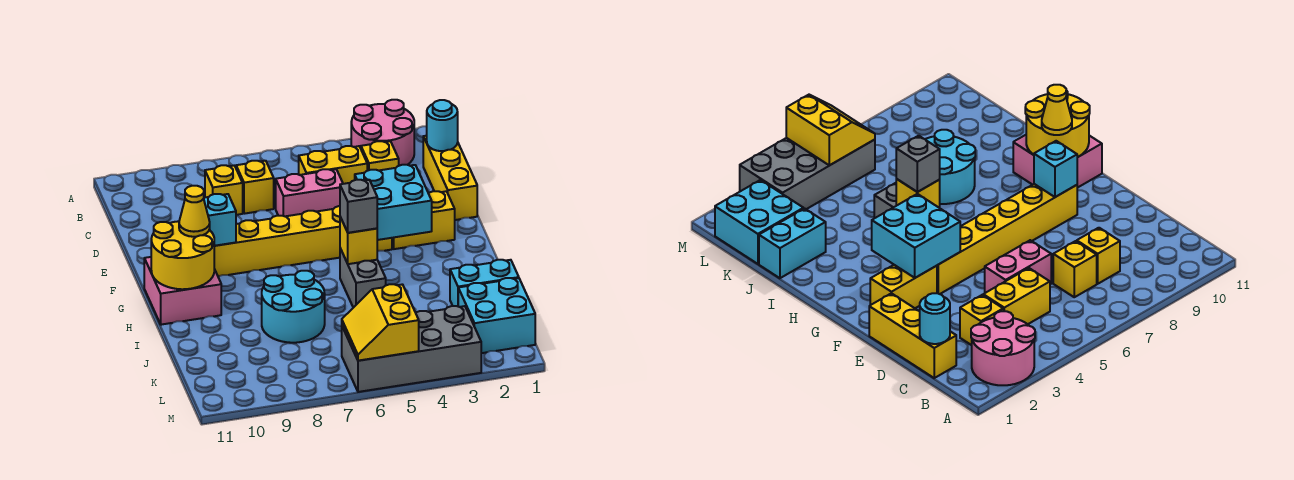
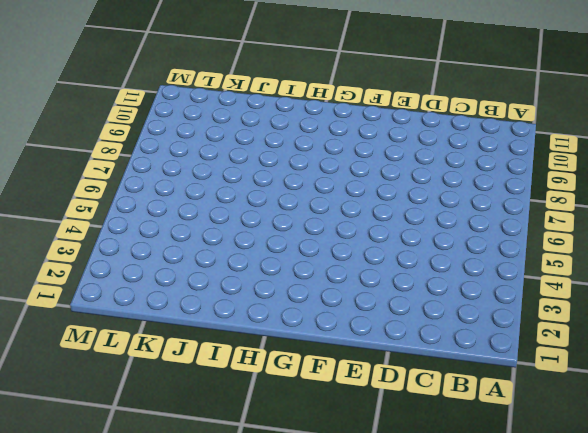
none -> pink 2x2 round brick [351,100,414,166]
none -> yellow 1x3 brick [423,136,477,220]
none -> yellow 1x1 brick [361,141,399,171]

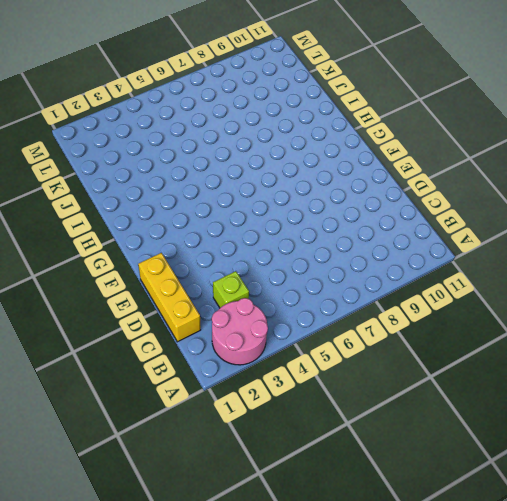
lime 1x1 brick [213,271,249,308] -> yellow 1x1 brick [361,141,399,171]
none -> yellow 1x2 brick [299,146,367,184]
none -> yellow 1x1 brick [236,161,274,214]
none -> yellow 1x1 brick [205,165,243,215]

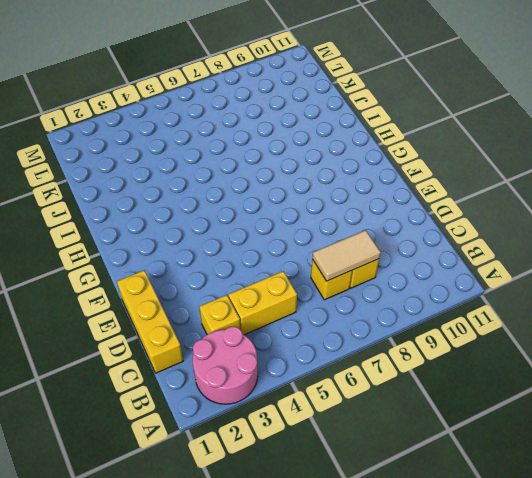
tan 1x2 tile [313,230,381,281] -> none
none -> pink 1x2 brick [276,169,343,216]
none -> yellow 1x2 brick [392,191,455,249]
none -> yellow 1x6 brick [214,206,392,277]

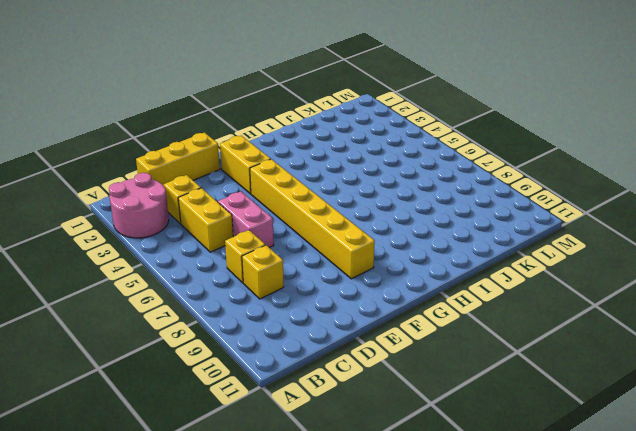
none -> pink 2x2 brick [144,257,221,325]
none -> grey 1x2 brick [340,248,386,308]
none -> cyan 2x2 round brick [262,271,325,343]

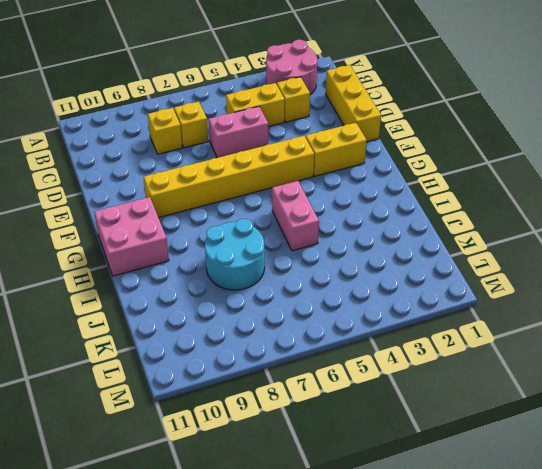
pink 1x2 brick [272,181,319,251] -> grey 1x2 brick [340,248,386,308]
none -> cyan 1x2 brick [450,260,519,306]
none -> cyan 2x2 brick [458,278,535,353]
none -> grey 2x4 brick [342,306,481,392]

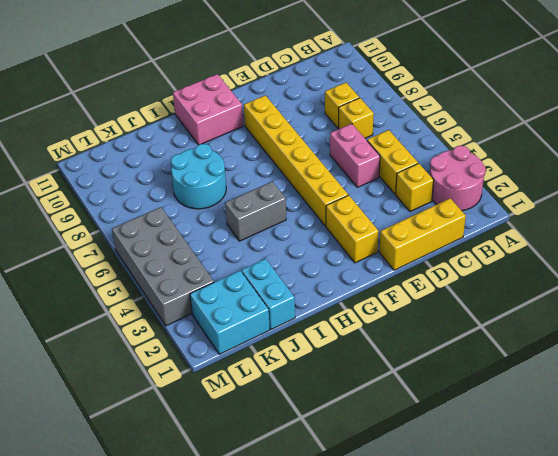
none -> cyan 1x1 round brick [427,100,458,151]
none -> cyan 2x2 brick [355,165,432,240]
none -> cyan 1x1 brick [204,194,236,246]

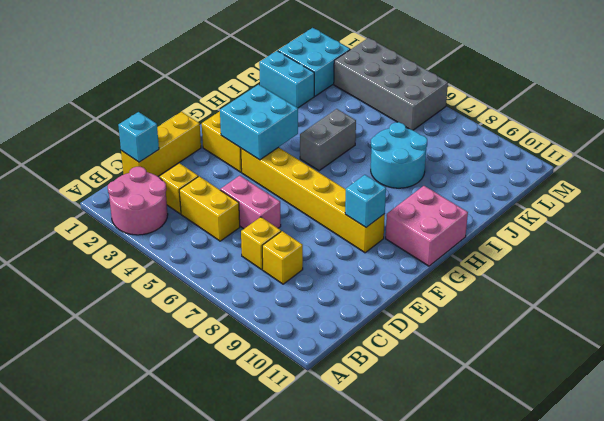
cyan 1x1 brick [118,112,159,162] -> cyan 1x1 round brick [427,100,458,151]
none -> yellow 2x2 round brick [151,221,214,289]
none -> yellow 1x1 brick [340,217,377,264]
none -> yellow 2x2 slope [342,284,419,361]

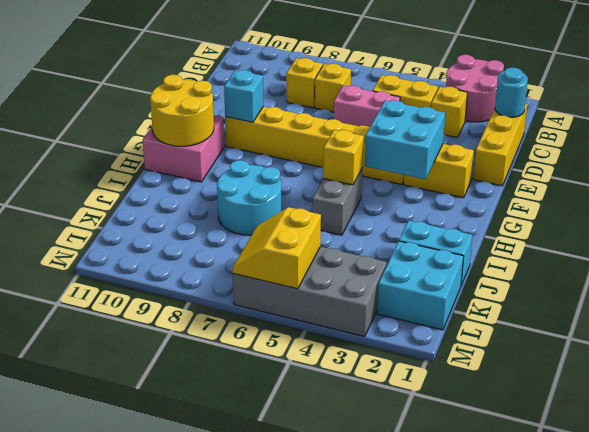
none -> yellow 1x1 cone [179,186,210,237]
none -> grey 1x1 brick [340,180,377,233]

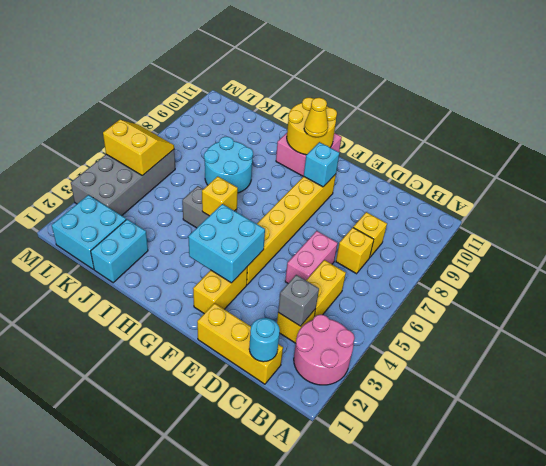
grey 1x1 brick [278,275,319,326] -> grey 1x1 brick moved to [340,180,377,233]

